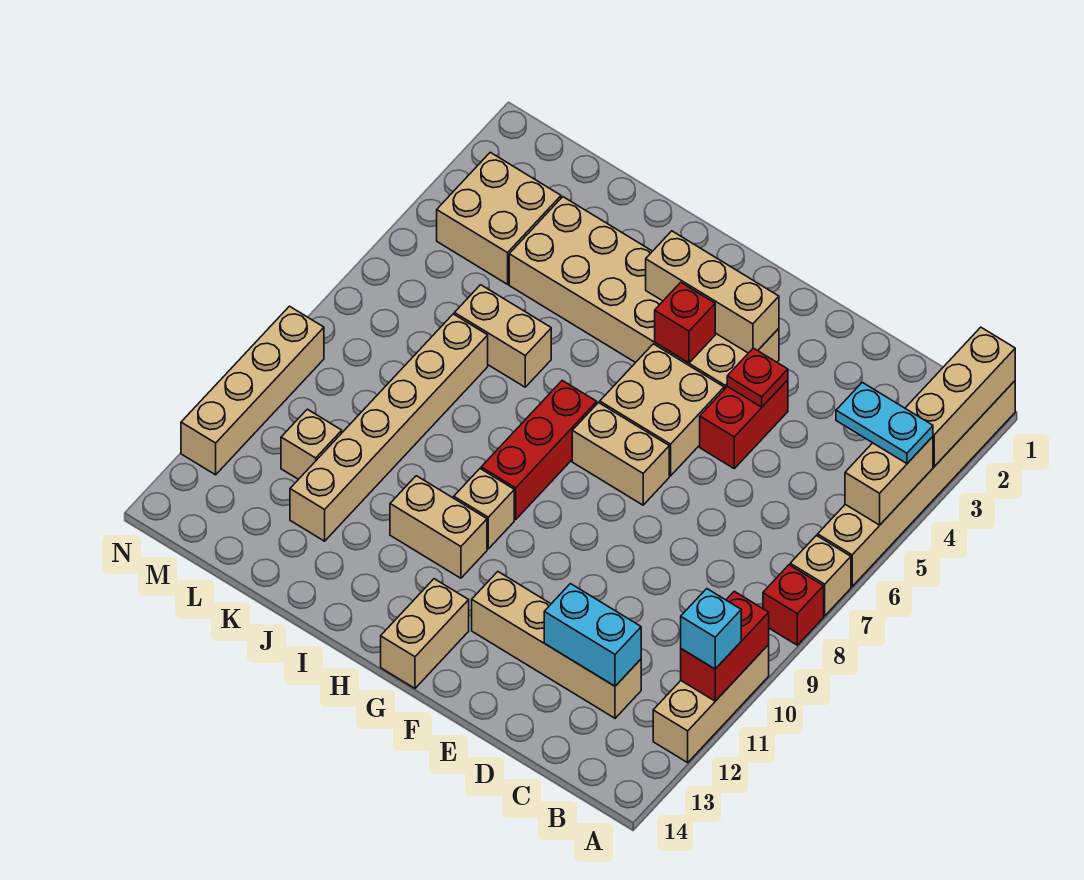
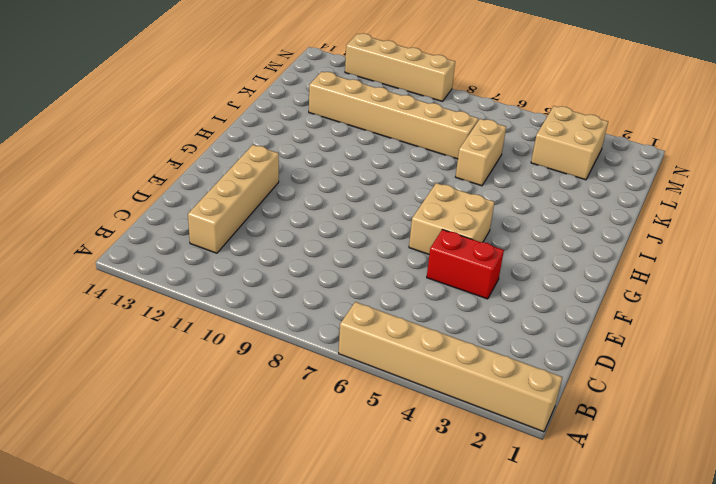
none -> tan 1x1 brick [790,535,851,616]
none -> red 1x1 brick [763,565,824,645]
none -> tan 1x3 brick [653,645,769,763]

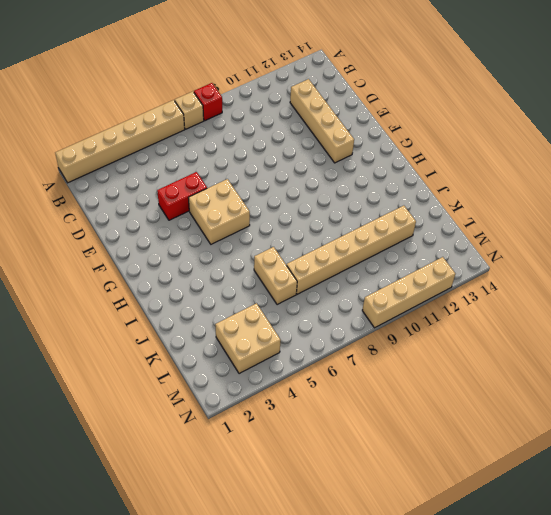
none -> tan 1x3 brick [653,645,769,763]
none -> tan 2x6 brick [509,197,779,390]
none -> tan 1x2 brick [572,403,669,505]

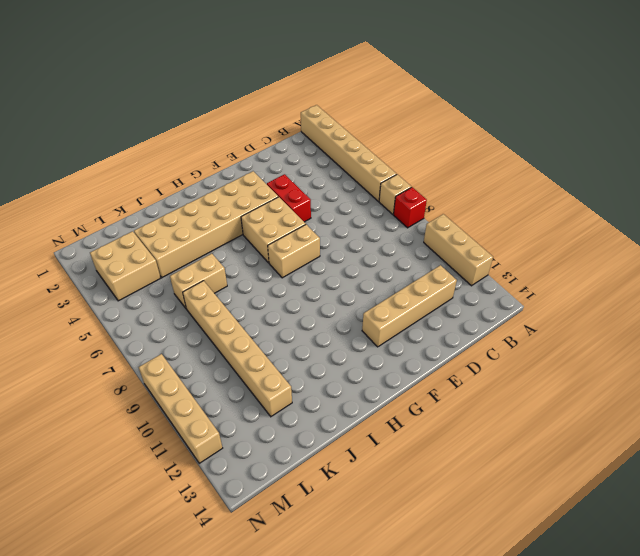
none -> tan 1x2 brick [381,579,469,688]
none -> red 1x3 brick [481,381,597,519]
none -> tan 1x1 brick [454,469,514,549]

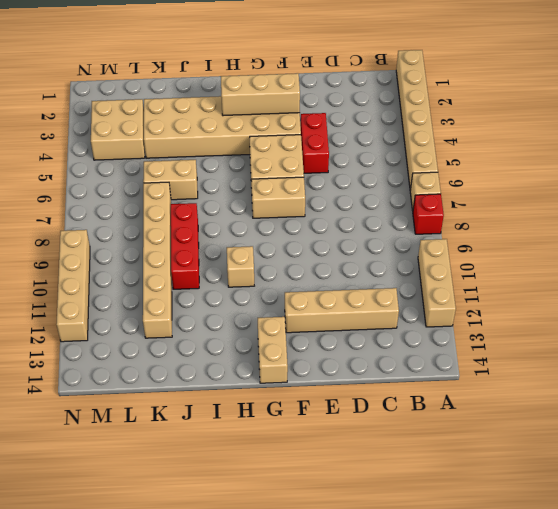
red 1x3 brick [171,203,199,289] -> red 1x3 brick moved to [481,381,597,519]
none -> tan 1x2 brick [390,476,487,578]
none -> tan 1x1 brick [281,409,342,479]
none -> tan 1x3 brick [905,327,1015,466]

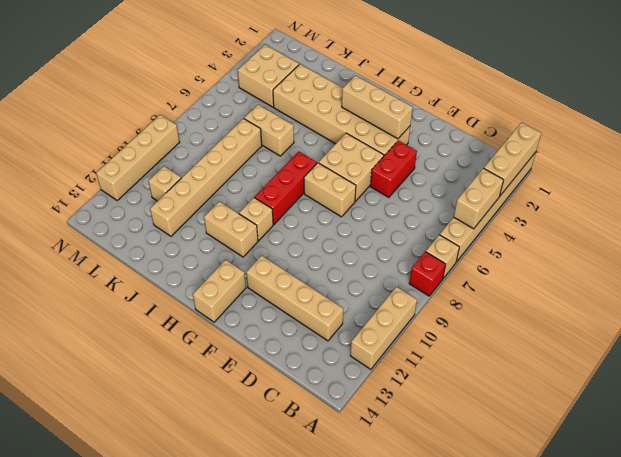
none -> red 1x2 brick [681,591,769,701]
none -> cyan 1x2 brick [544,584,641,686]
none -> red 1x1 plate [727,348,788,407]

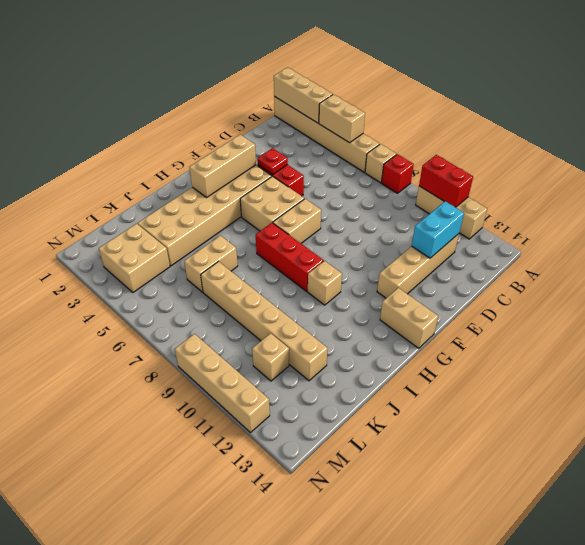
none -> tan 1x2 brick [390,476,487,578]
none -> red 1x1 brick [655,282,715,363]
none -> cyan 1x2 plate [836,382,933,463]

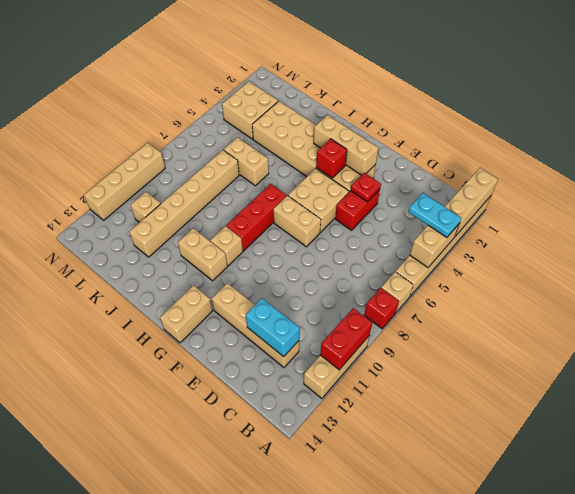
none -> cyan 1x1 brick [681,589,741,669]

